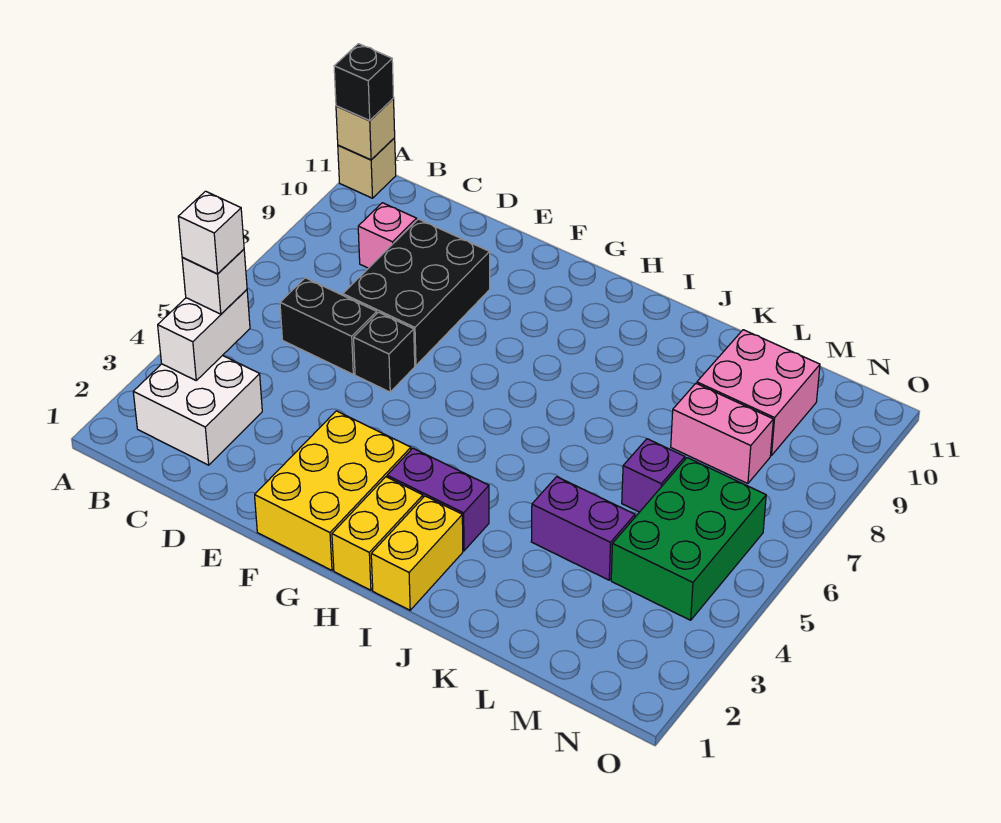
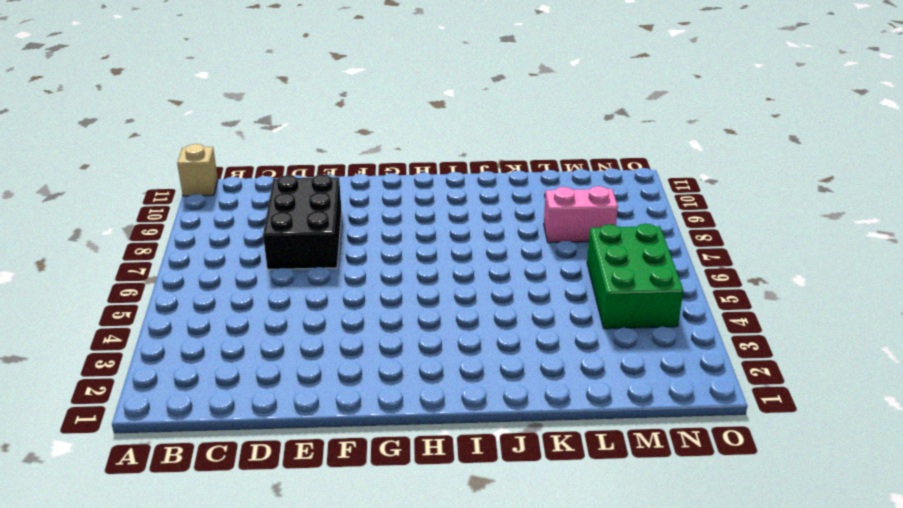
none -> white 2x2 brick [133,355,262,465]
none -> black 1x2 brick [280,278,377,374]
none -> pink 1x1 brick [358,203,417,268]

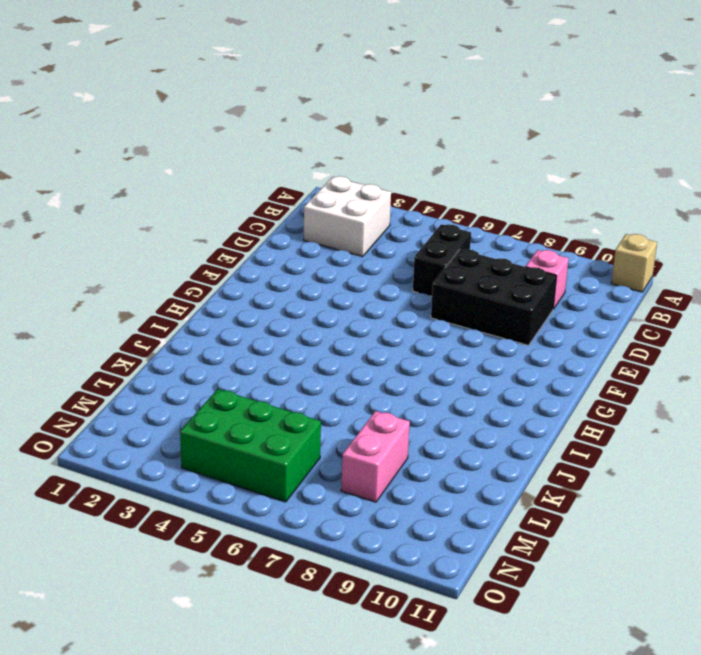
none -> black 1x1 brick [354,312,415,392]
none -> yellow 2x3 brick [255,411,411,570]
none -> yellow 1x2 brick [332,477,423,590]

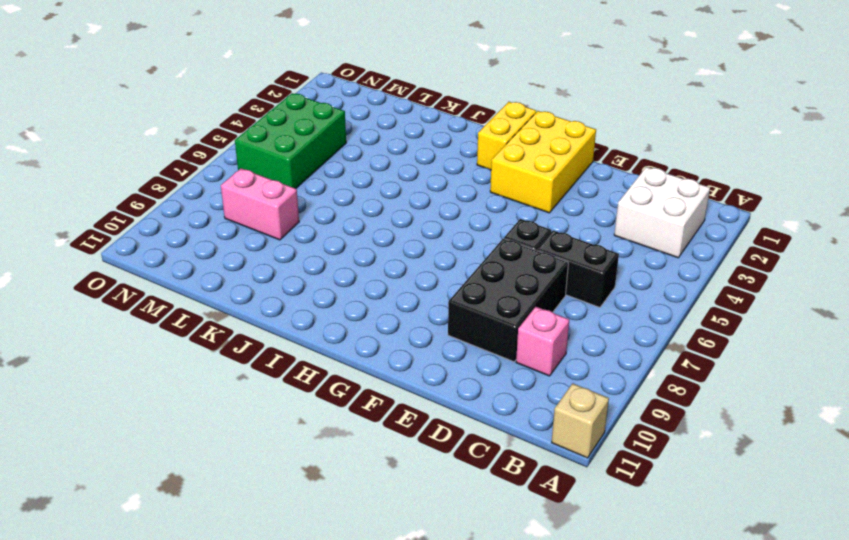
none -> purple 1x2 brick [387,448,489,551]
none -> yellow 1x2 brick [371,496,463,610]
none -> purple 1x2 brick [531,477,635,580]

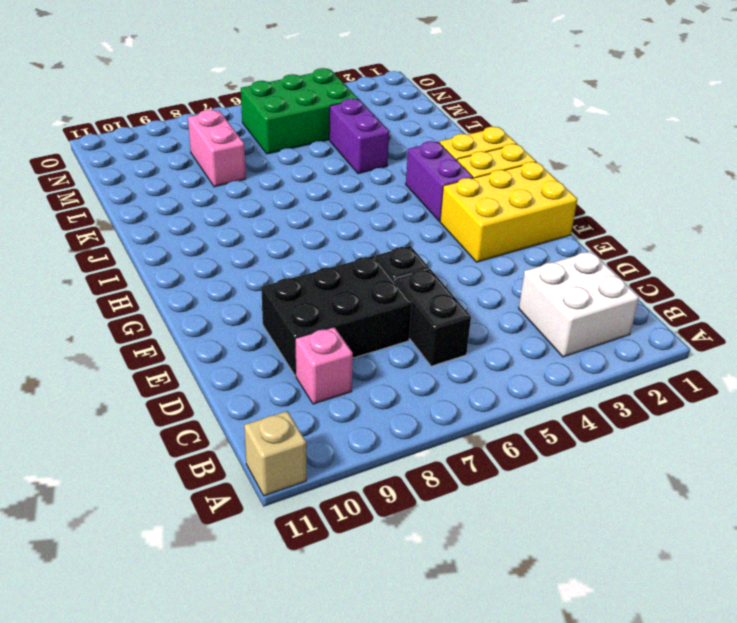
none -> purple 1x1 brick [622,439,685,512]
none -> pink 2x2 brick [697,330,820,456]
none -> tan 1x1 brick [336,99,395,160]

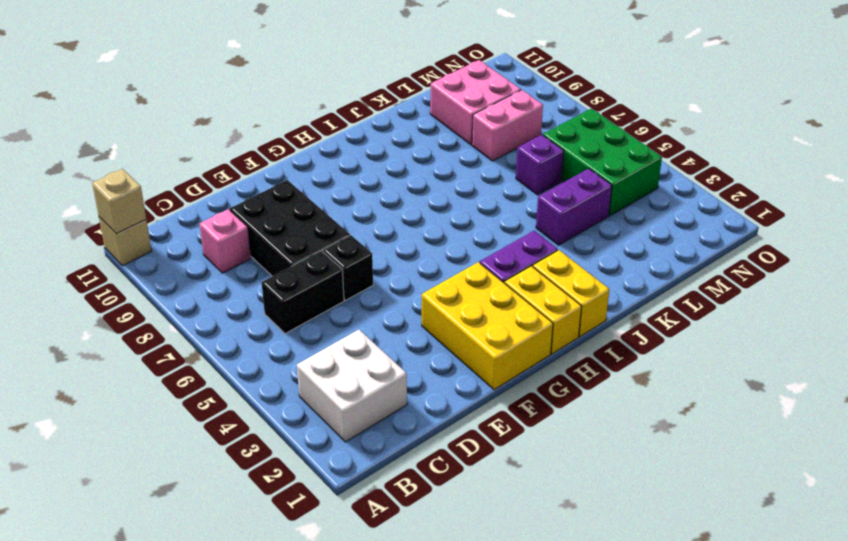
none -> white 1x2 brick [158,290,250,380]
none -> black 1x1 brick [334,44,394,121]
none -> white 1x1 brick [182,249,247,314]

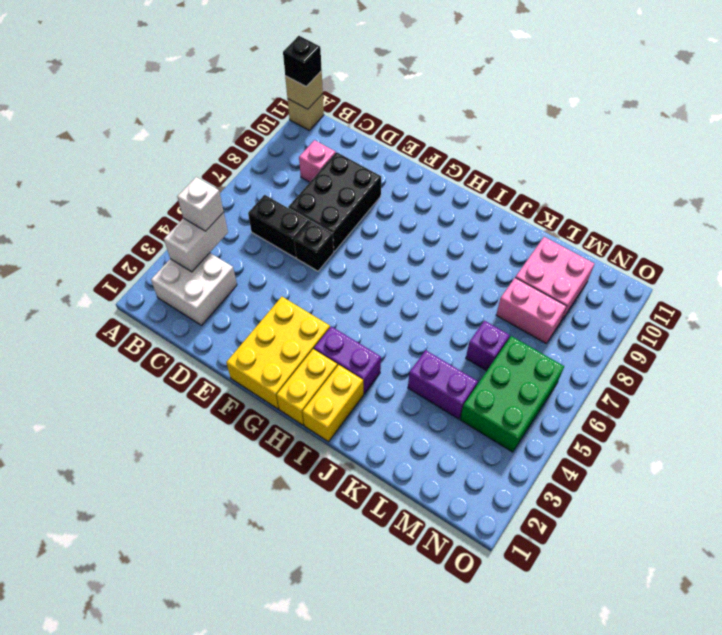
none -> white 1x1 brick [178,191,244,274]

